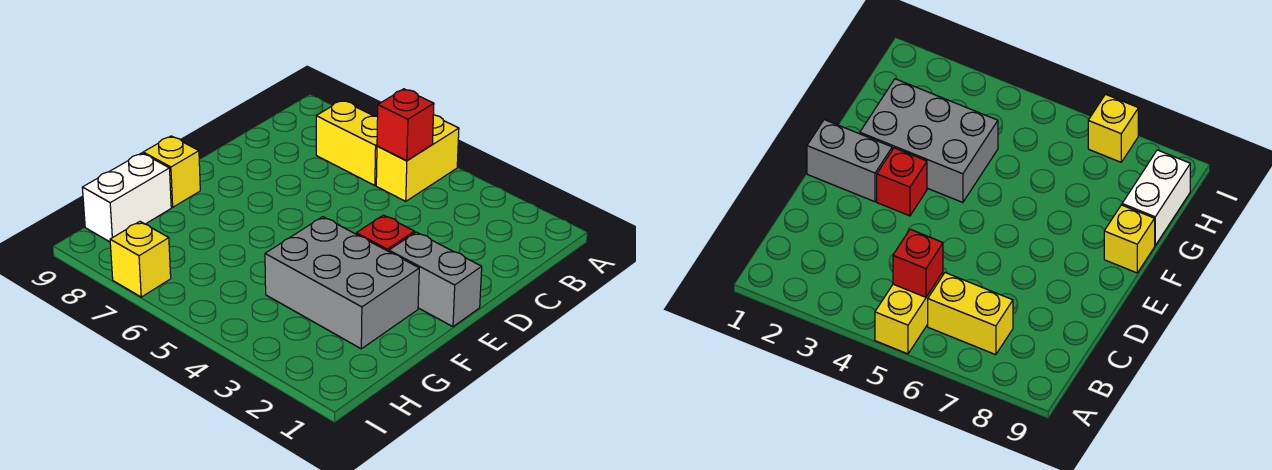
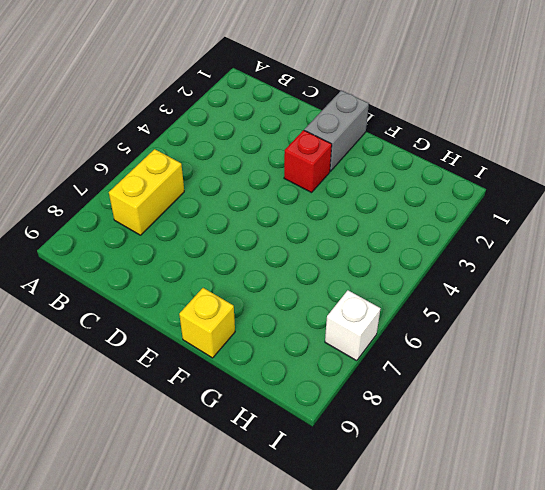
white 1x1 brick [325,290,381,361] -> yellow 1x1 brick [110,222,171,297]
none -> yellow 1x2 brick [376,115,459,201]
none -> grey 2x3 brick [265,217,419,349]

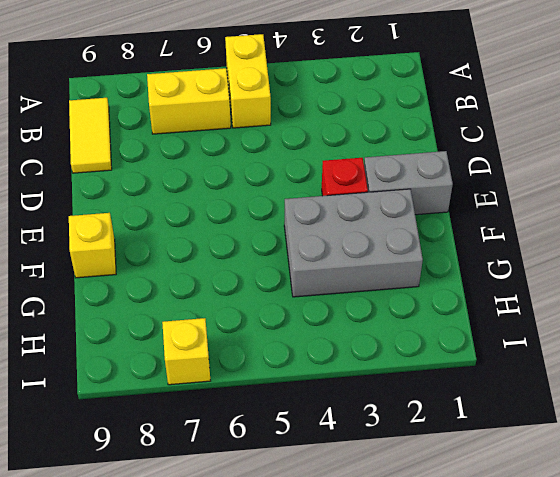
yellow 1x2 tile [69,98,112,173] -> none
none -> white 1x2 brick [82,153,171,242]
none -> red 1x1 brick [377,89,434,161]

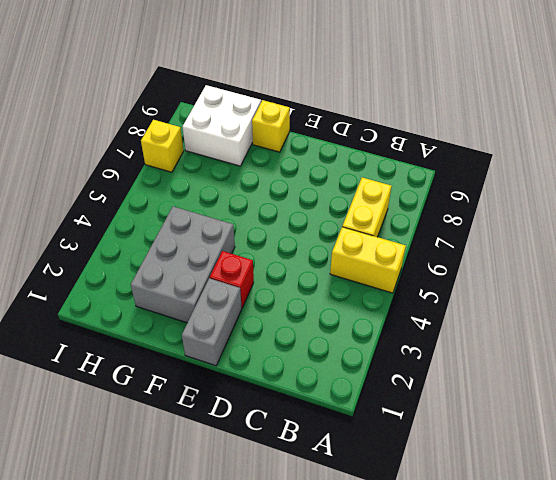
white 2x2 brick [183,85,261,166] -> white 1x2 brick [82,153,171,242]
none -> red 1x1 brick [377,89,434,161]

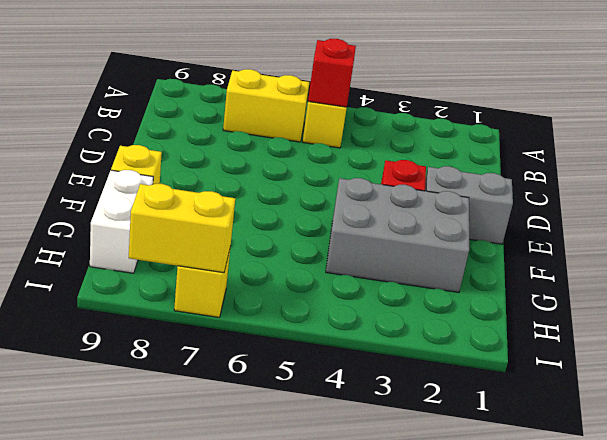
yellow 1x2 brick [129,184,235,273] -> none

